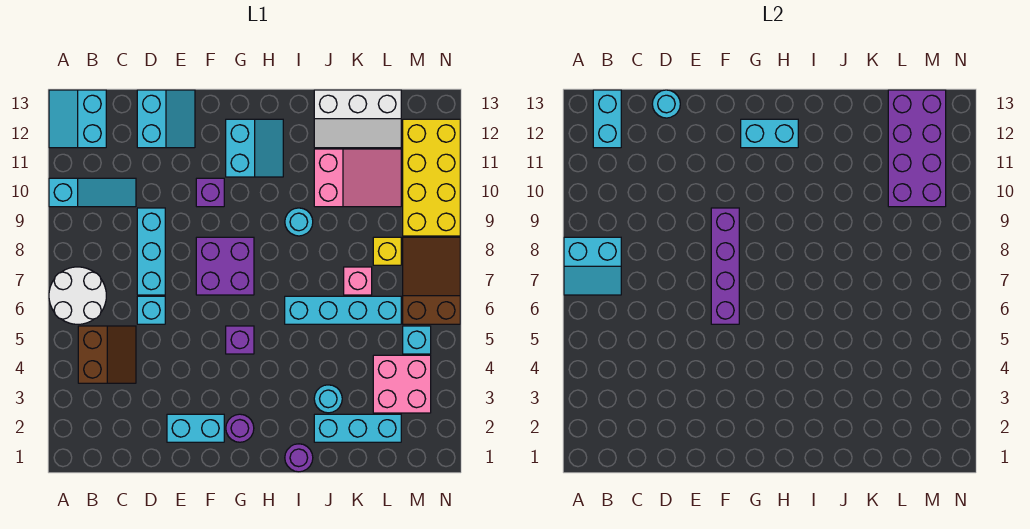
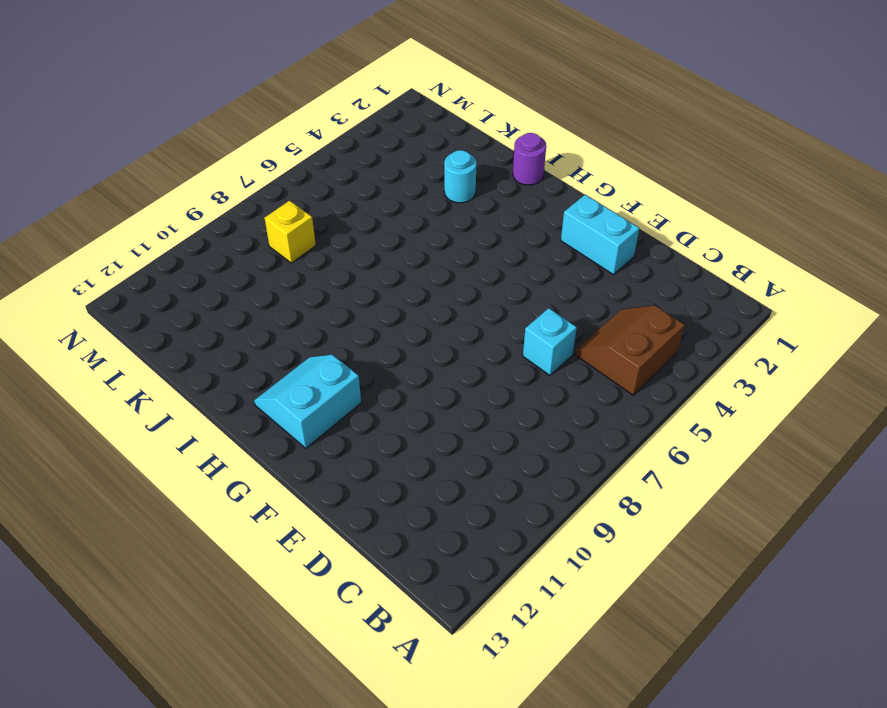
none -> white 2x2 round brick [49,267,106,324]
none -> cyan 1x3 slope [49,178,136,207]
none -> cyan 2x2 slope [49,90,106,148]
none -> cyan 1x3 brick [137,208,165,295]

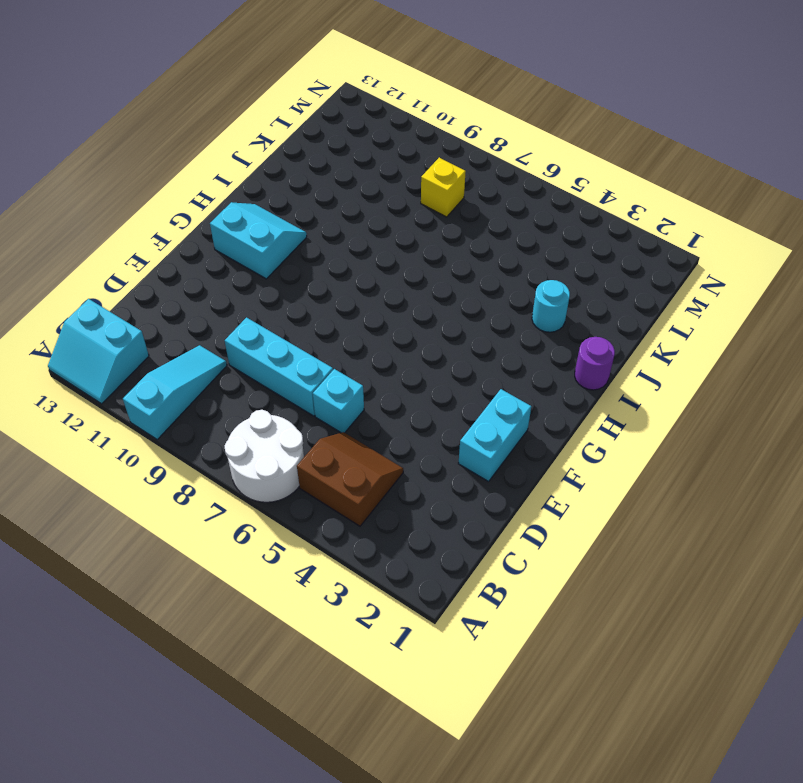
none -> cyan 2x2 slope [137,90,195,148]
none -> purple 2x2 brick [196,237,254,295]
none -> purple 1x1 brick [196,178,224,207]
none -> purple 1x1 round brick [226,414,254,442]

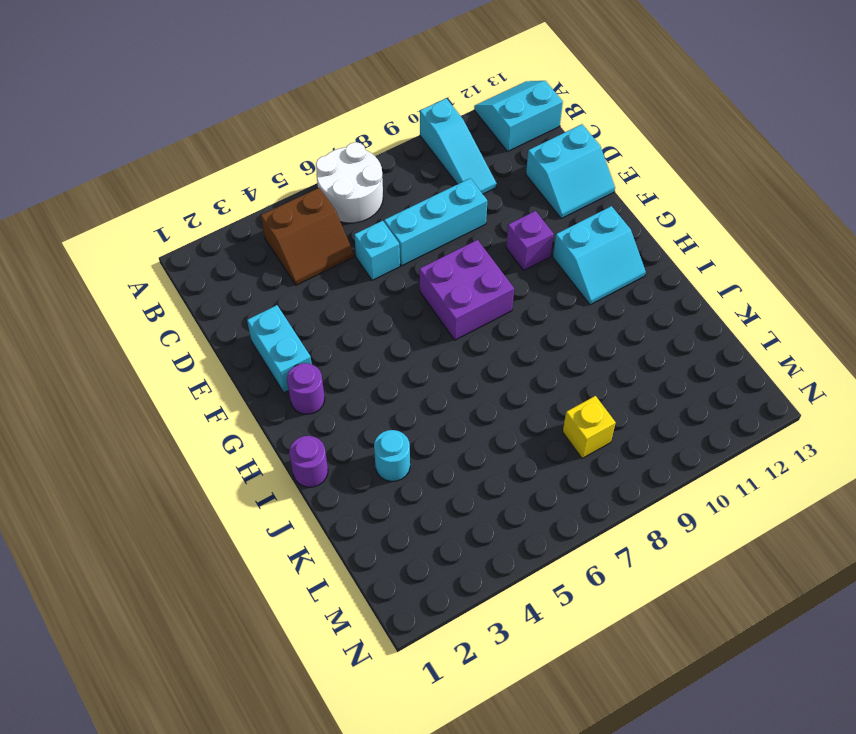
none -> purple 1x1 brick [226,326,254,354]
none -> cyan 1x4 brick [285,296,401,324]
none -> cyan 1x1 round brick [285,208,313,236]
none -> cyan 1x3 brick [314,414,401,442]

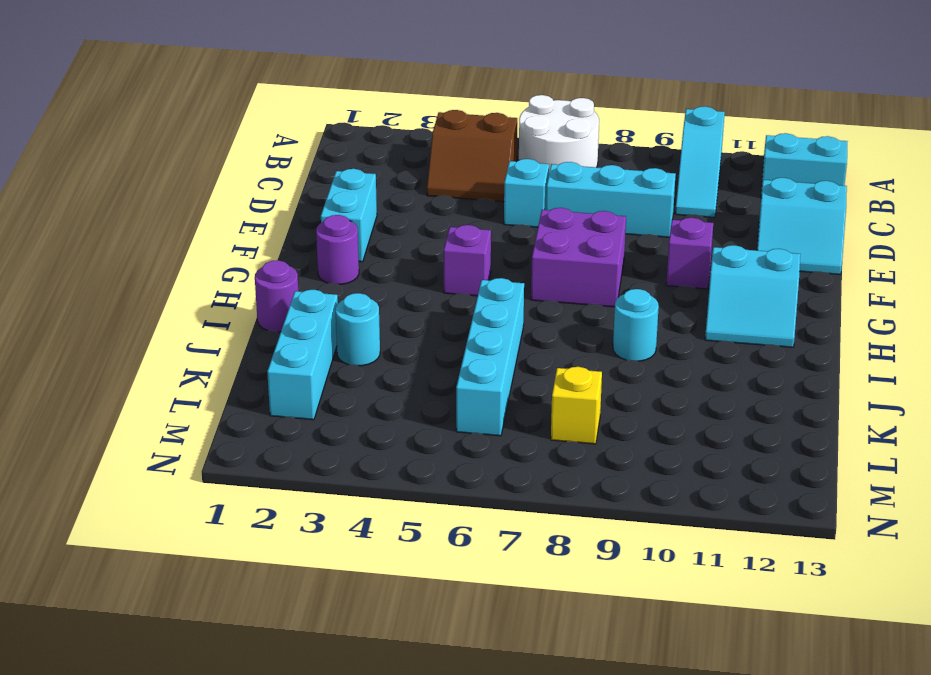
none -> pink 2x3 slope [314,149,401,207]
none -> white 2x3 slope [314,90,401,148]
none -> pink 1x1 brick [344,267,372,295]
none -> pink 2x2 brick [373,355,431,413]

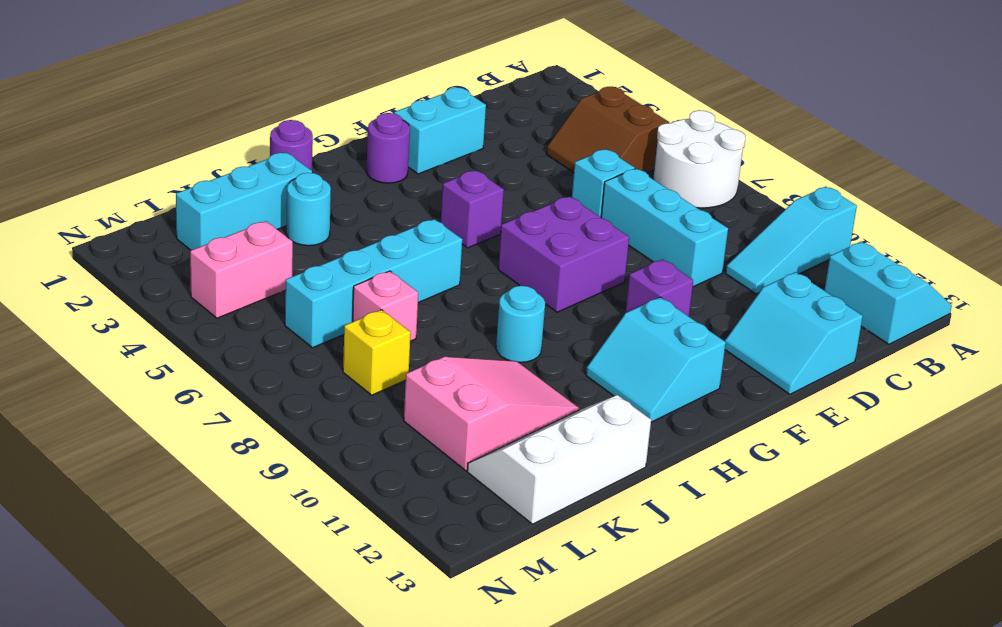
pink 2x3 slope [404,357,579,471] -> pink 2x3 slope turned to [314,149,401,207]
pink 1x2 brick [190,221,293,318] -> pink 2x2 brick [373,355,431,413]
none -> cyan 1x1 brick [403,326,431,354]
none -> brown 2x3 slope [403,237,460,324]
none -> yellow 2x4 brick [403,119,460,236]
none -> cyan 2x2 slope [564,237,621,295]

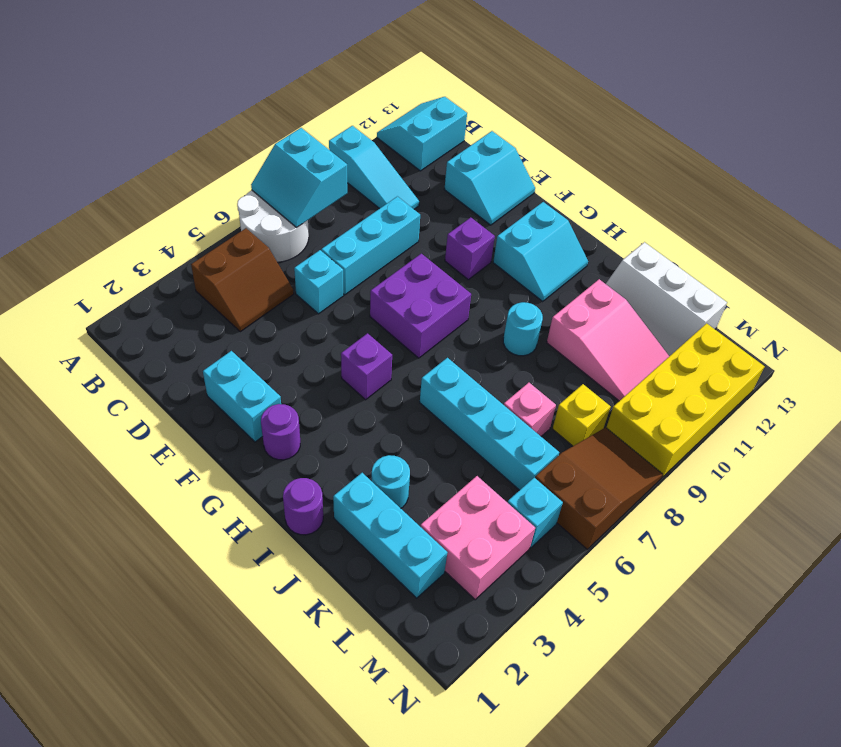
none -> cyan 1x2 brick [593,90,621,148]
none -> cyan 1x1 round brick [652,90,680,118]
none -> purple 1x4 brick [711,208,739,324]
none -> cyan 1x2 brick [741,119,798,148]

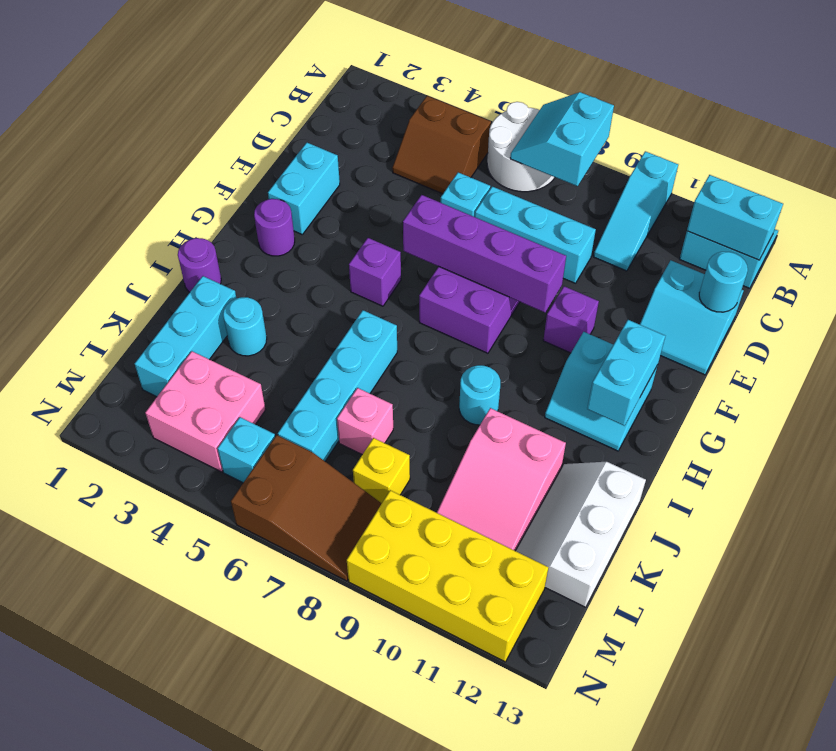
none -> purple 2x4 brick [888,90,946,207]

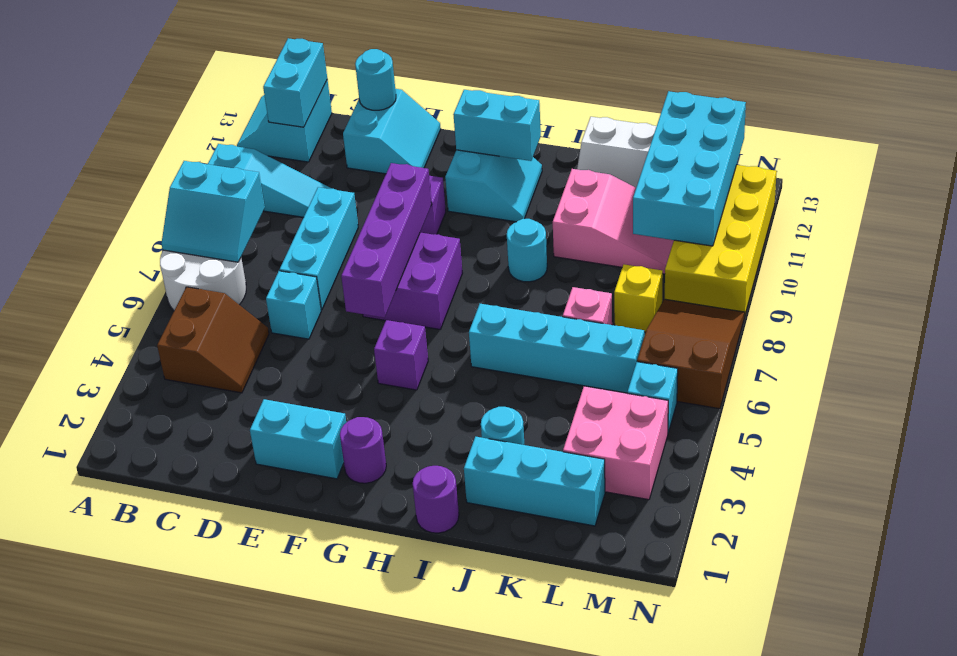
cyan 2x4 brick [633,91,746,246] -> purple 2x4 brick [888,90,946,207]

